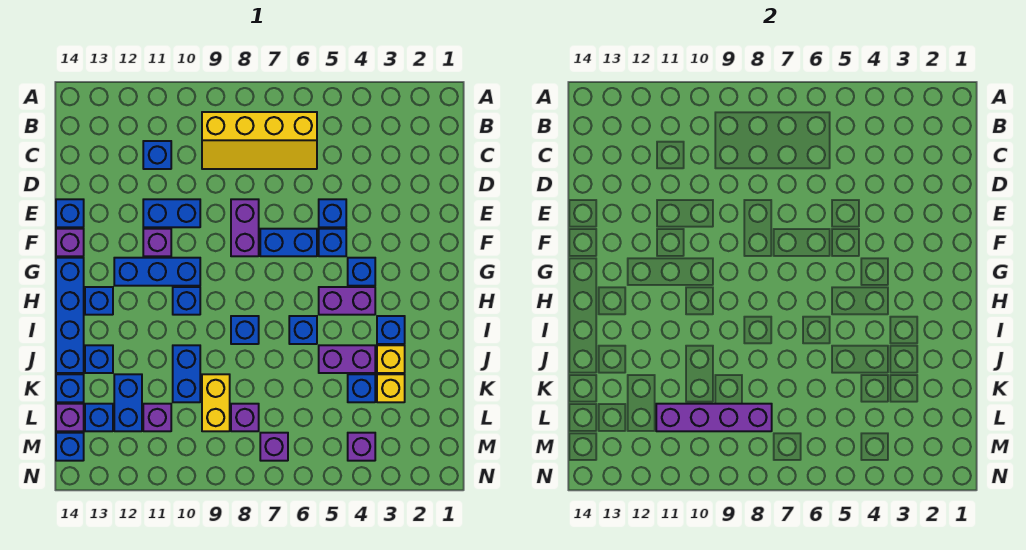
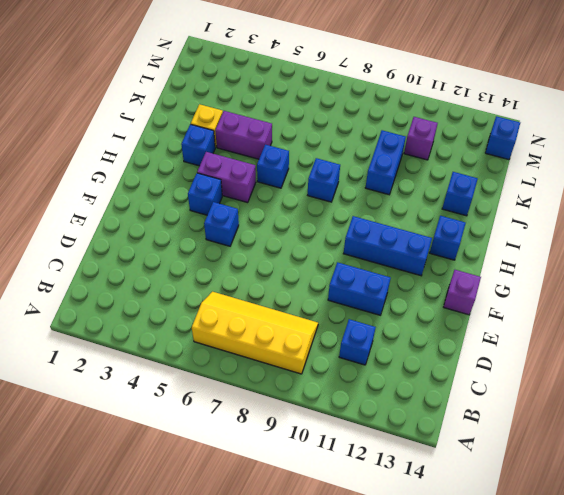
none -> blue 1x1 brick [319,199,346,227]
none -> purple 1x2 brick [231,199,259,256]
none -> blue 1x1 brick [56,199,84,227]
none -> blue 1x2 brick [260,229,317,256]

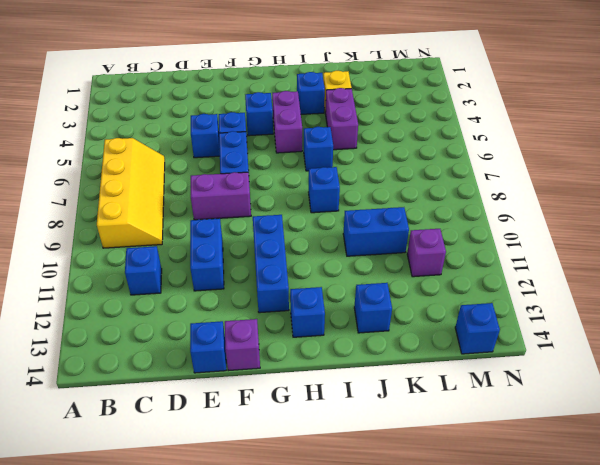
none -> purple 1x1 brick [143,229,171,256]
none -> blue 1x4 brick [56,258,84,373]
none -> blue 1x1 brick [173,287,200,315]
none -> yellow 1x1 brick [377,374,405,402]

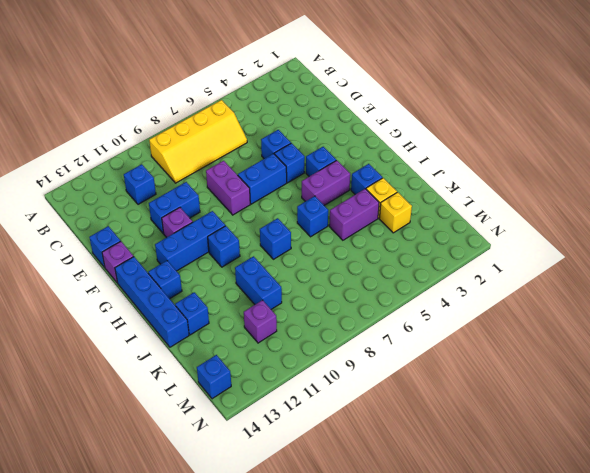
none -> blue 1x1 brick [348,374,375,402]
none -> yellow 1x2 brick [202,374,230,431]
none -> blue 1x2 brick [114,374,142,431]
none -> blue 1x1 brick [56,374,84,402]

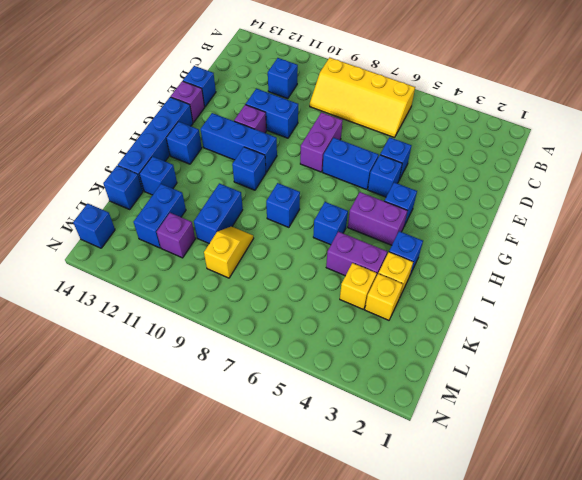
yellow 1x1 brick [340,263,377,309] -> blue 1x1 brick [348,374,375,402]
yellow 1x2 slope [204,226,254,278] -> yellow 1x2 brick [202,374,230,431]
none -> purple 1x1 brick [231,404,259,431]
none -> blue 1x1 brick [85,404,113,431]
none -> purple 1x1 brick [56,404,84,431]
none -> purple 1x1 brick [348,433,375,461]

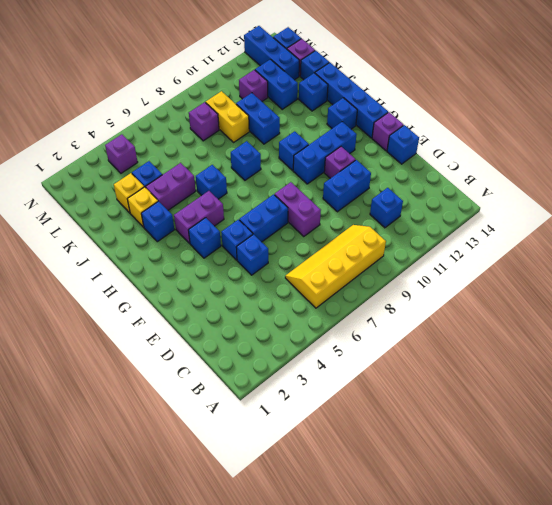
blue 1x3 brick [244,26,299,80] -> blue 1x1 brick [85,404,113,431]
none -> purple 1x1 brick [260,433,288,461]
none -> purple 1x4 brick [656,404,772,431]

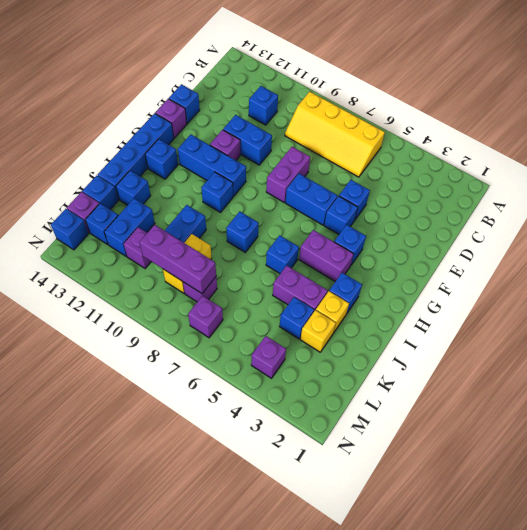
purple 1x3 brick [140,225,216,293] -> purple 1x4 brick [656,404,772,431]

